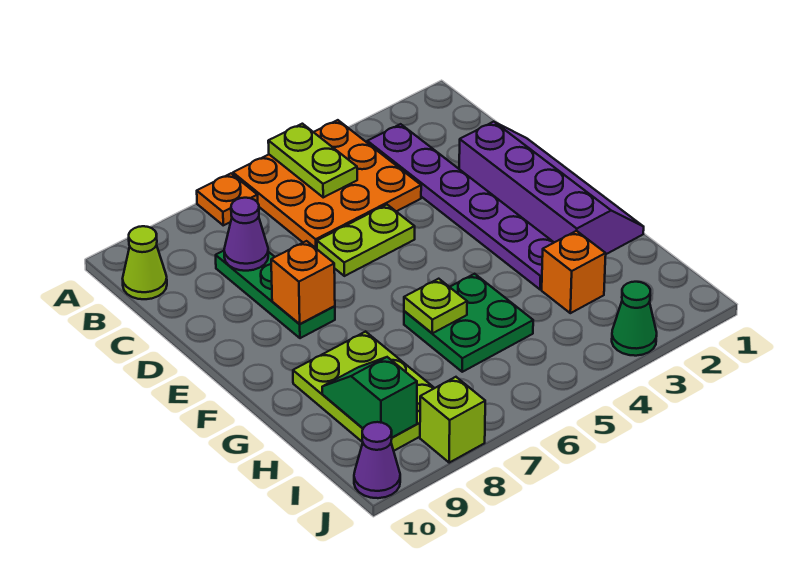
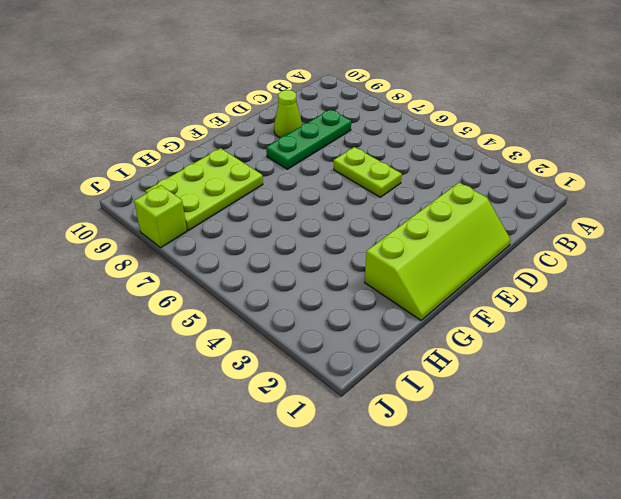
lime 2x4 slope [365,183,511,320] -> purple 2x4 slope [459,122,644,254]
lime 1x1 cone [274,90,302,138] -> lime 1x1 cone moved to [123,226,167,299]
none -> orange 3x3 plate [233,120,421,249]
none -> orange 1x1 plate [197,174,258,225]
none -> purple 1x6 plate [367,124,554,289]

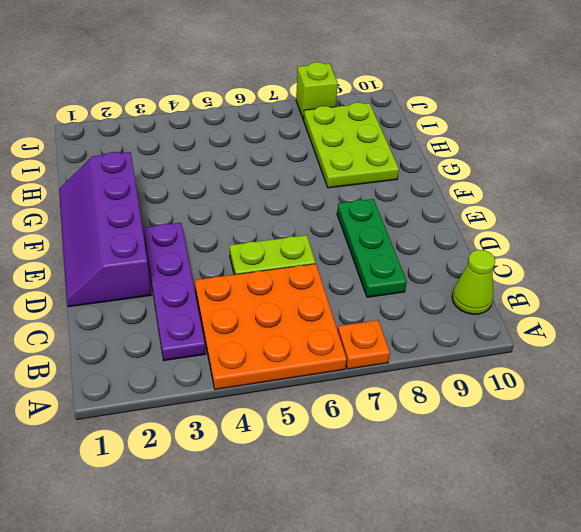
purple 1x4 plate [144,223,206,361] -> purple 1x6 plate [367,124,554,289]
none -> green 2x2 plate [404,274,533,372]
none -> orange 1x1 brick [542,231,606,313]
none -> green 1x1 cone [612,282,657,356]

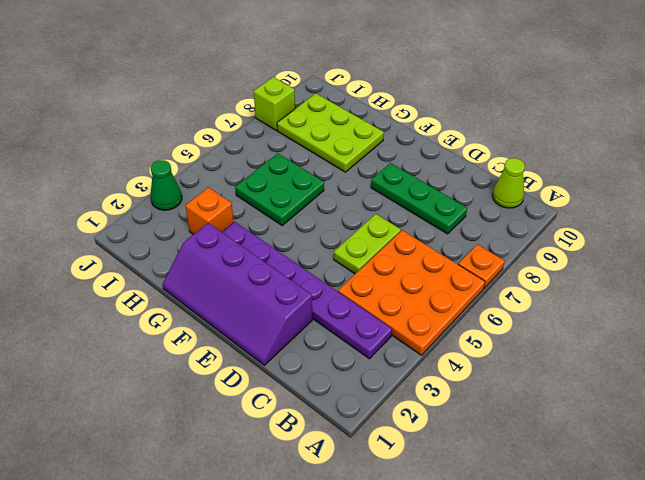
none -> purple 1x1 cone [354,422,400,498]
none -> lime 1x2 plate [268,124,357,197]
none -> purple 1x1 cone [224,198,268,271]

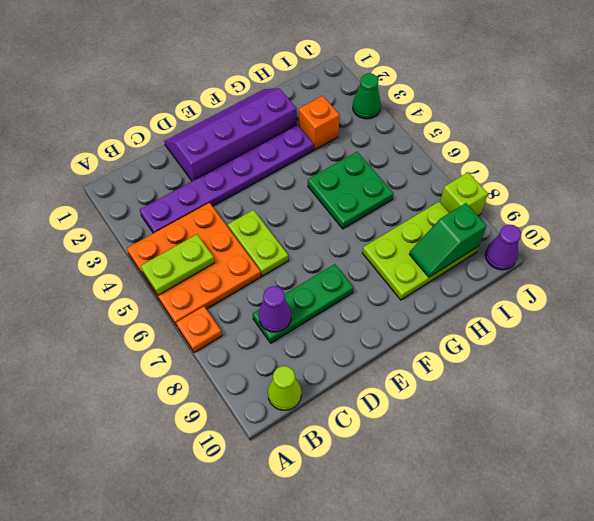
none -> orange 1x1 brick [271,241,335,324]
none -> lime 1x1 plate [404,279,467,333]

